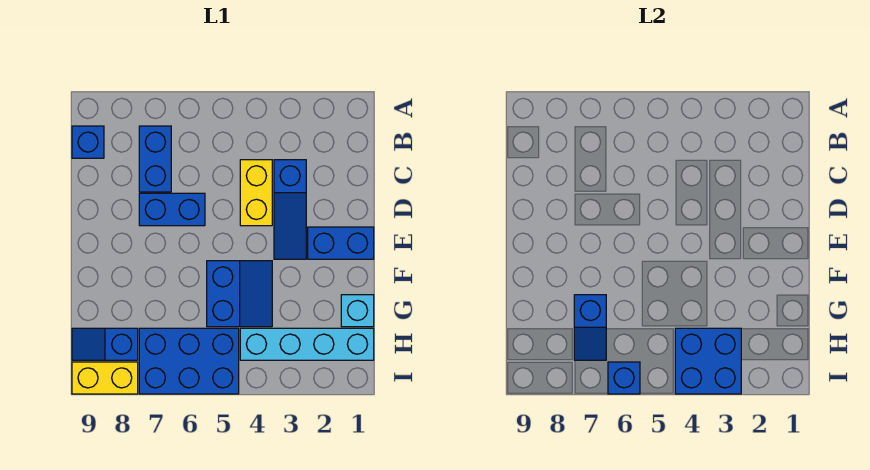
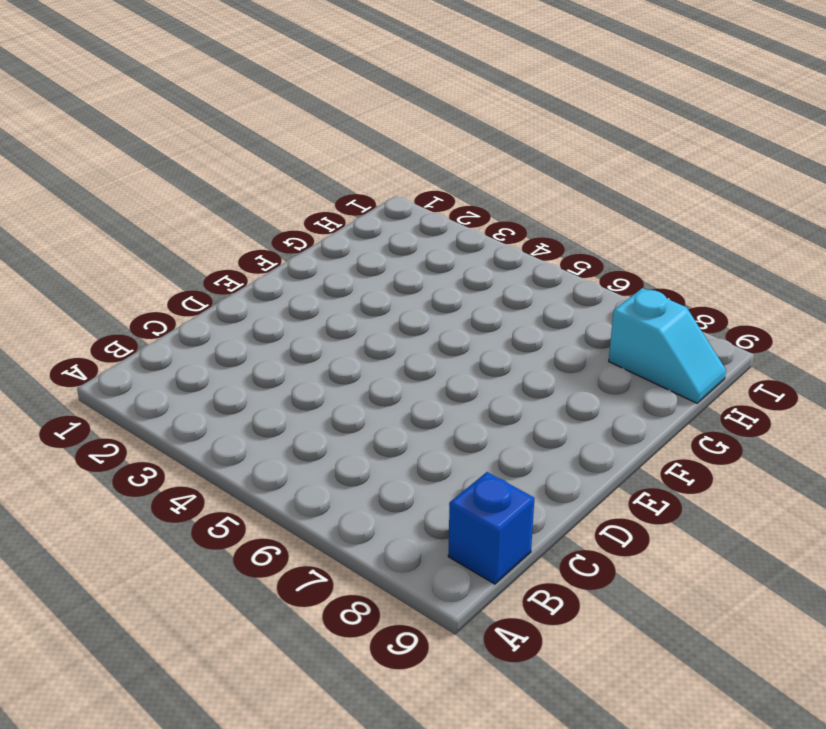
cyan 1x2 slope [609,288,726,403] -> blue 1x2 slope [72,328,138,360]
none -> blue 1x2 brick [139,126,171,192]
none -> blue 1x3 slope [274,160,306,259]
none -> yellow 1x2 brick [240,160,272,226]

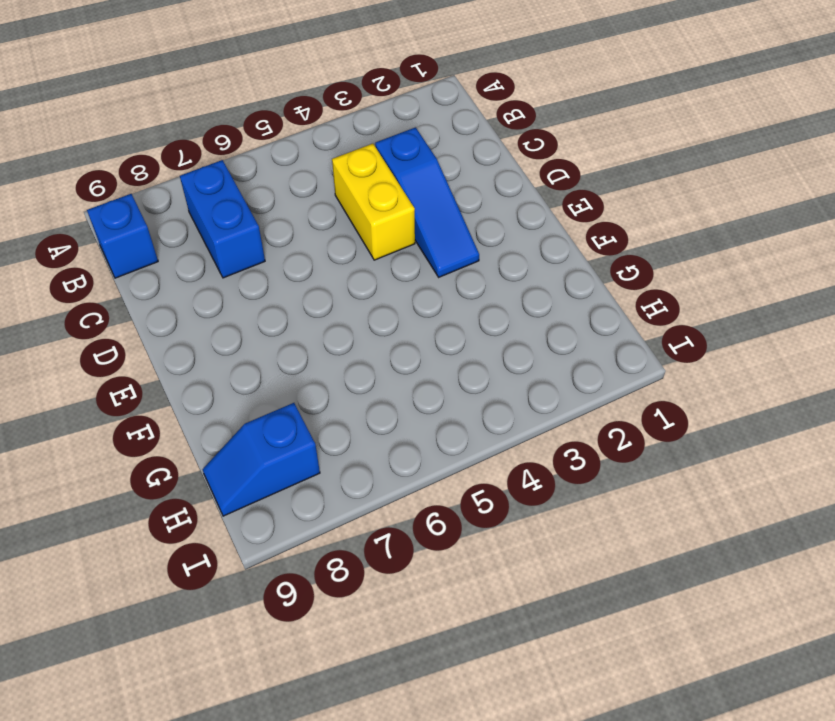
none -> blue 1x2 brick [139,193,205,226]
none -> blue 1x2 brick [308,227,374,259]
none -> blue 2x2 slope [207,261,272,327]

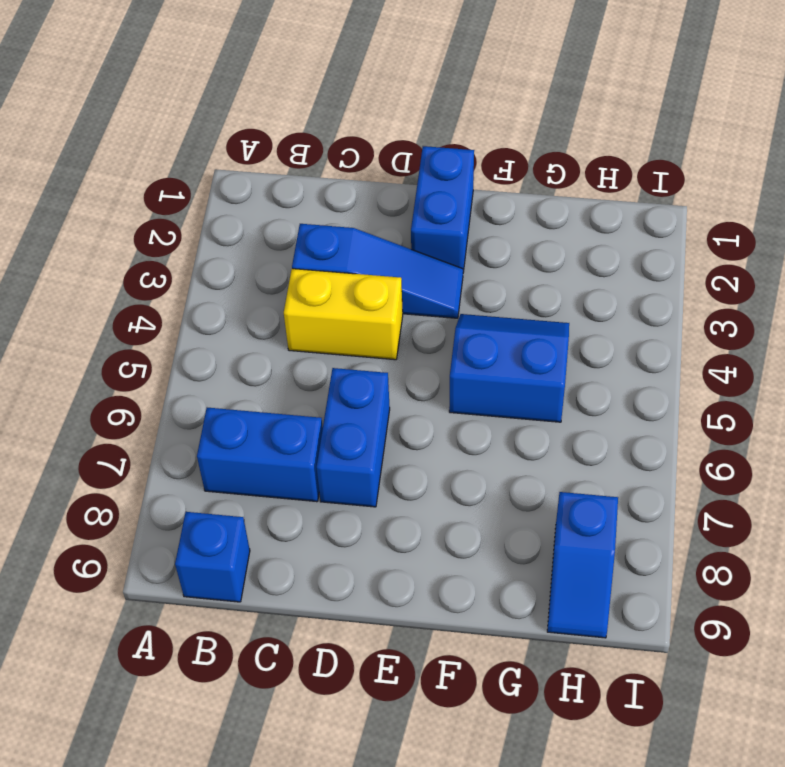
none -> cyan 1x1 brick [341,295,374,327]
none -> cyan 1x4 brick [240,328,374,360]
none -> blue 2x3 brick [139,328,239,394]

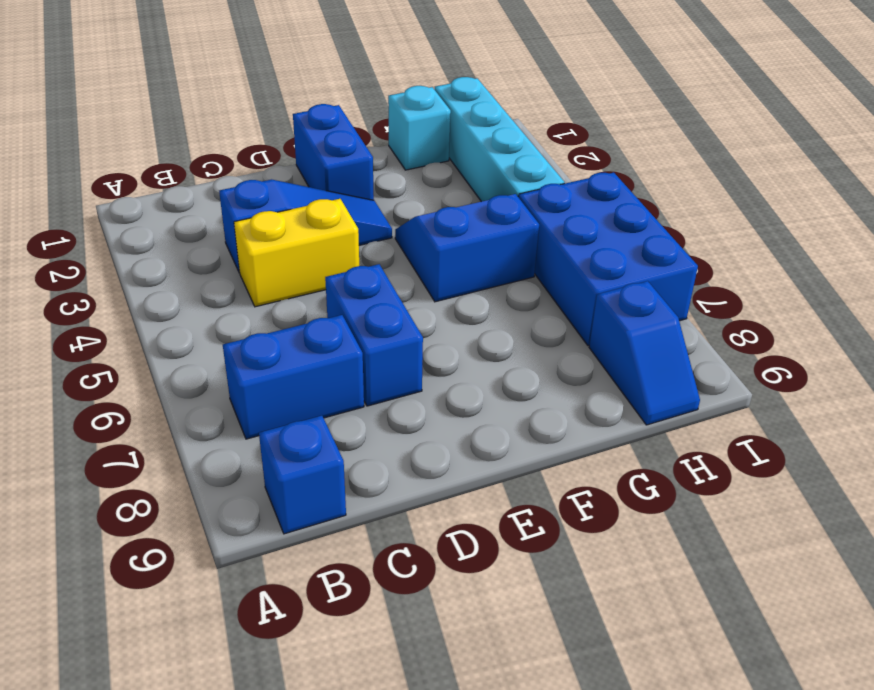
none -> yellow 1x2 brick [72,362,138,394]
none -> blue 1x2 slope [574,295,606,360]
none -> blue 2x2 brick [675,328,741,394]

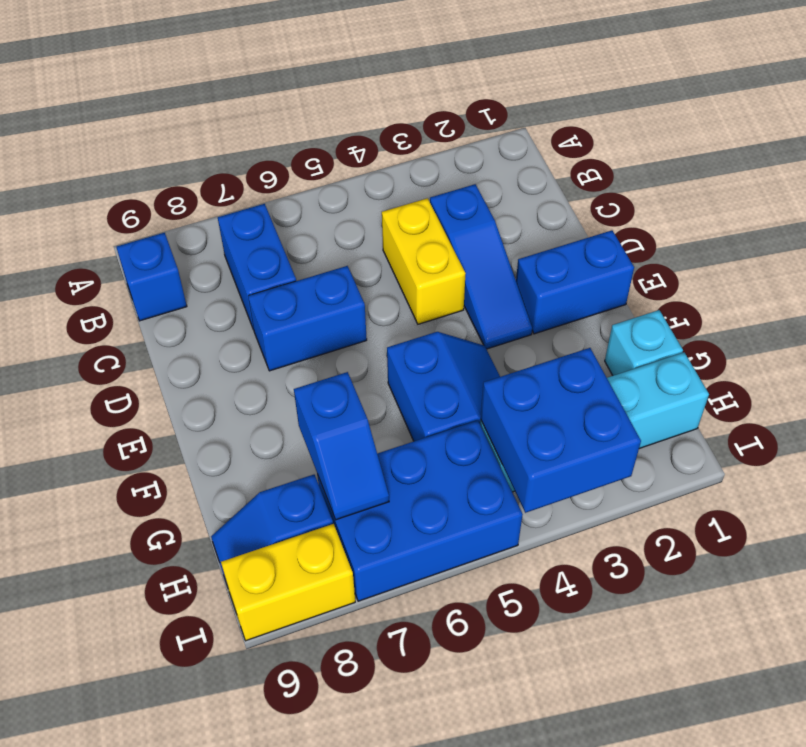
none -> blue 1x1 brick [608,362,640,394]

